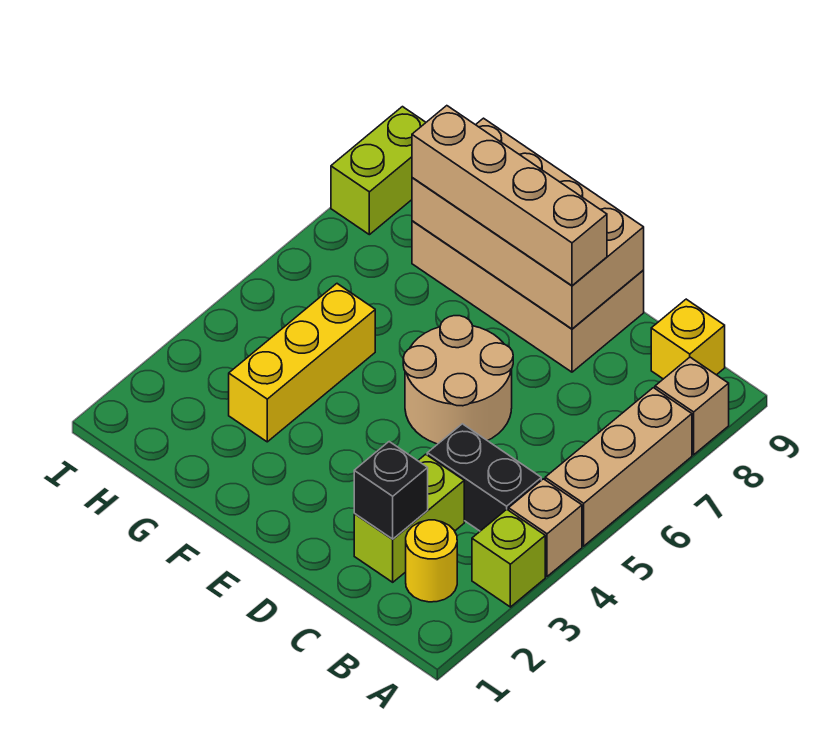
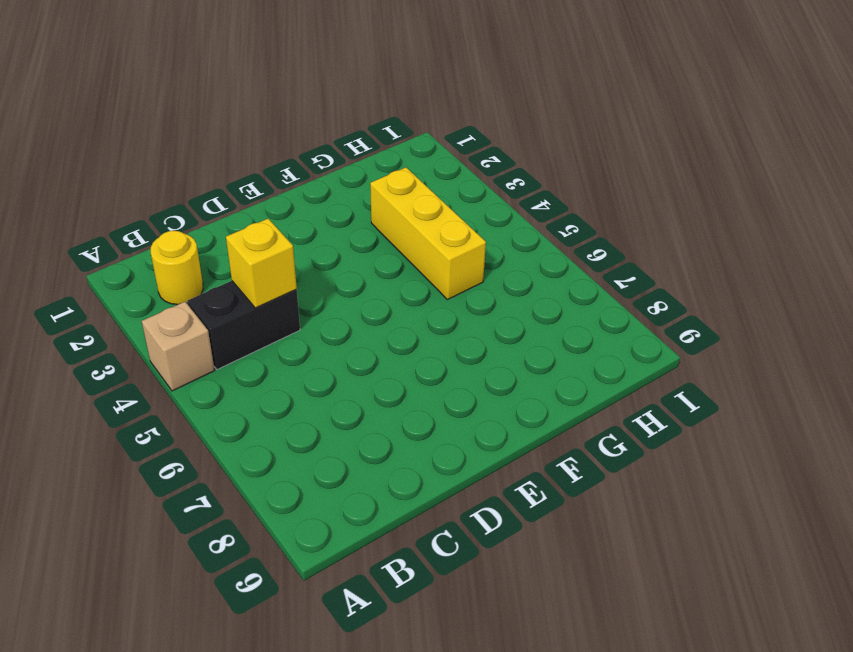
yellow 1x1 brick [226,219,297,308] -> yellow 1x1 brick moved to [651,299,725,379]
none -> lime 1x1 brick [472,509,545,607]
none -> tan 1x3 brick [545,388,692,546]
none -> tan 1x1 brick [655,357,729,455]

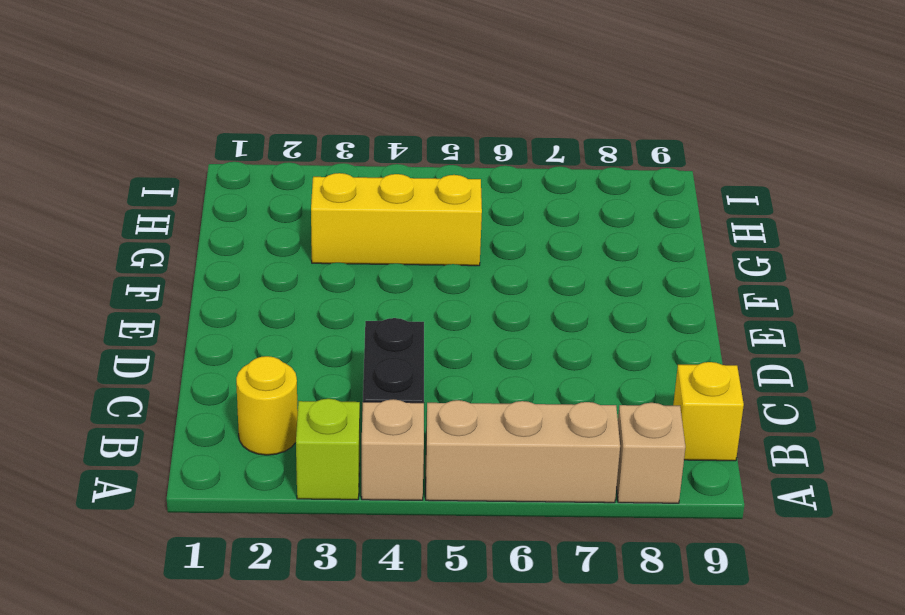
none -> lime 1x2 brick [354,454,464,582]
none -> tan 2x2 round brick [403,316,513,444]
none -> tan 2x4 brick [412,221,644,372]

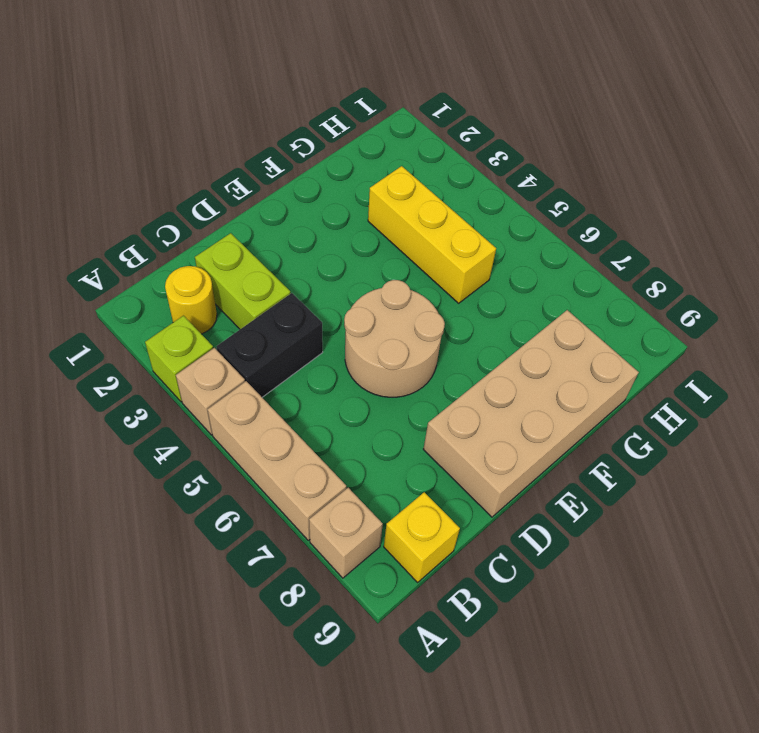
none -> lime 1x2 brick [331,107,426,235]
none -> black 1x1 brick [354,442,428,539]
none -> tan 2x4 brick [412,118,644,329]

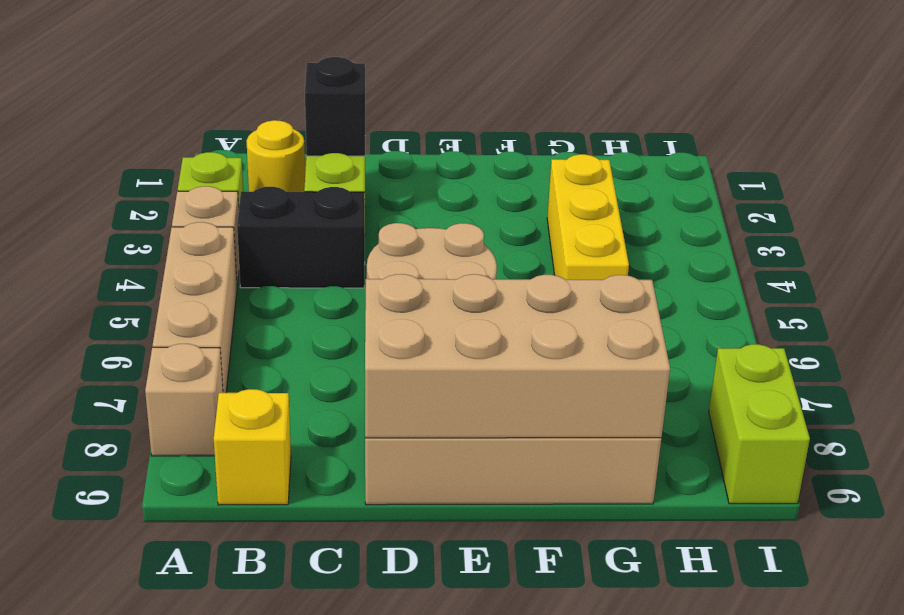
none -> tan 1x4 brick [412,106,607,286]

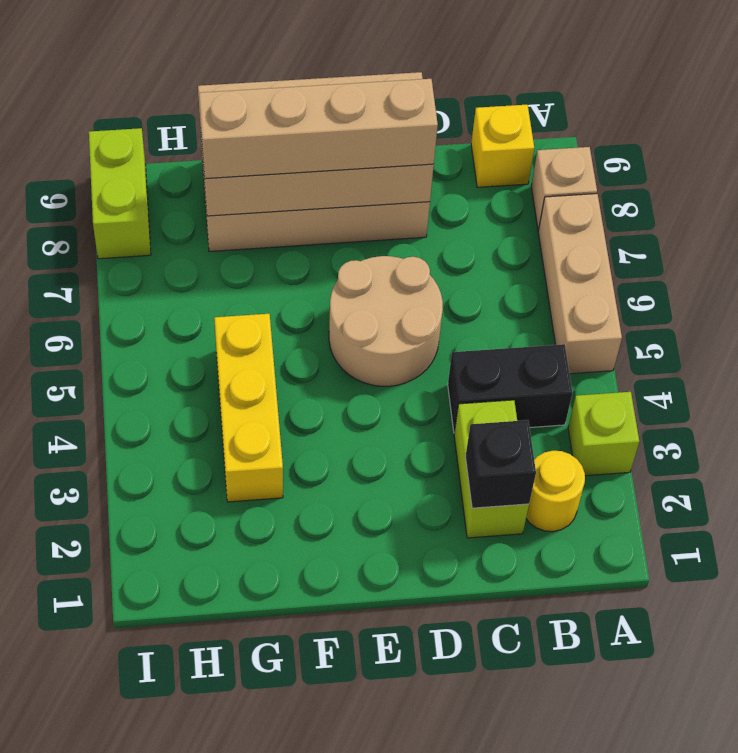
none -> tan 1x1 brick [509,479,582,576]

